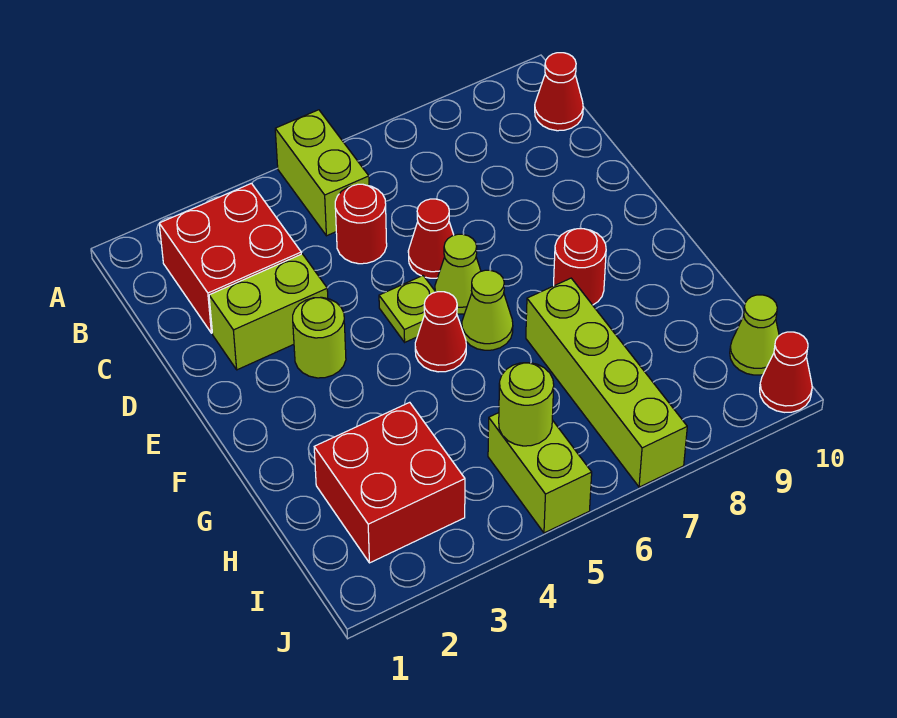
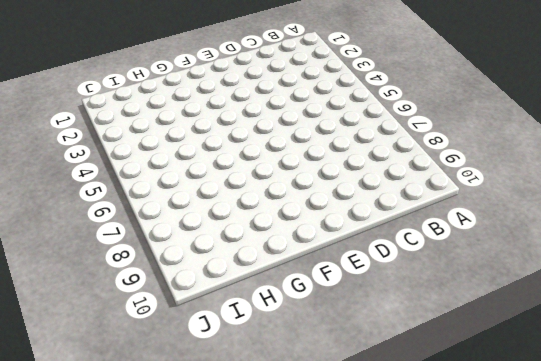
none -> lime 1x2 brick [275,110,369,236]
none -> red 2x2 brick [159,183,301,333]
none -> red 1x1 cone [535,53,583,131]

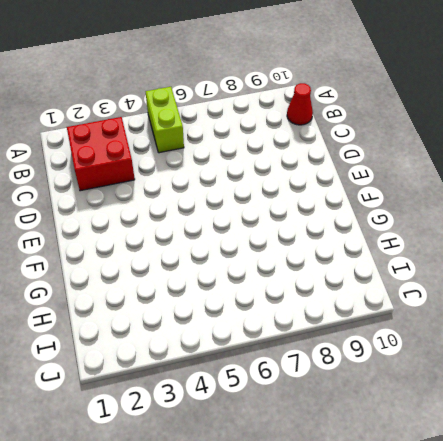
none -> red 1x1 round brick [335,184,387,264]
none -> lime 1x2 brick [209,254,328,370]
none -> red 1x1 cone [408,199,454,278]

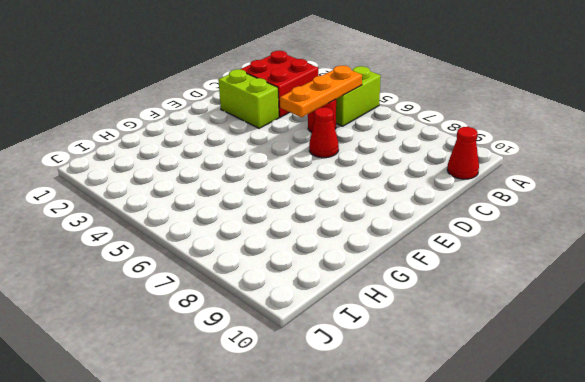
orange 1x3 plate [280,66,362,117] -> none
none -> lime 1x1 round brick [293,297,346,378]
none -> lime 1x1 plate [379,276,435,342]
none -> lime 1x1 cone [435,234,481,314]

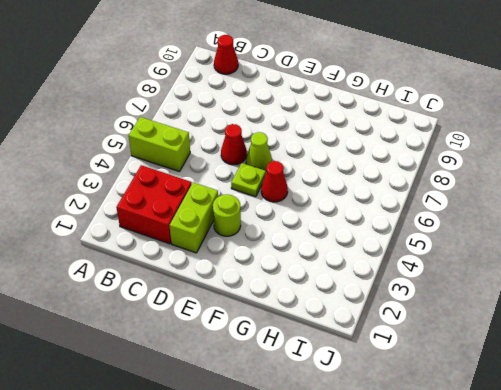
none -> red 1x1 round brick [335,184,387,264]
none -> lime 1x1 cone [462,270,513,350]
none -> red 1x1 round brick [554,229,606,305]

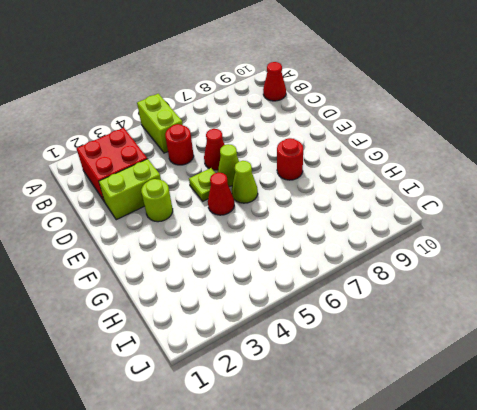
none -> lime 1x4 brick [526,278,687,487]
none -> red 2x2 brick [314,402,465,563]
none -> lime 1x2 brick [488,413,592,533]

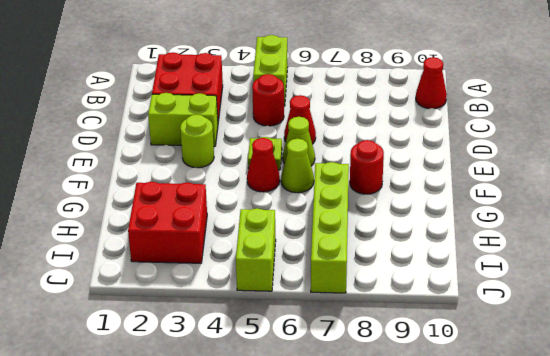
none -> lime 1x1 cone [730,295,779,375]
none -> red 1x1 cone [760,332,812,412]
none -> lime 1x1 round brick [499,363,554,446]

